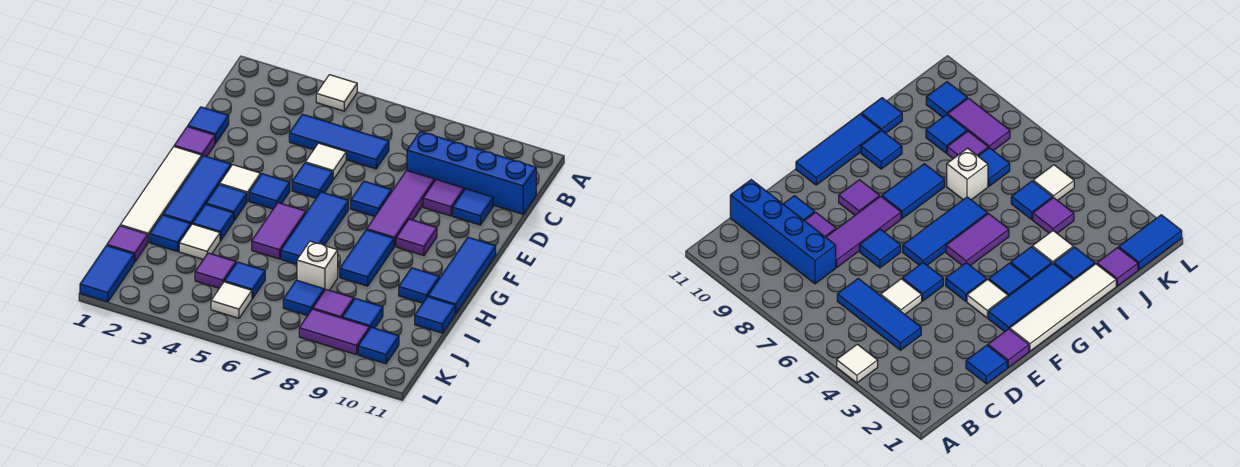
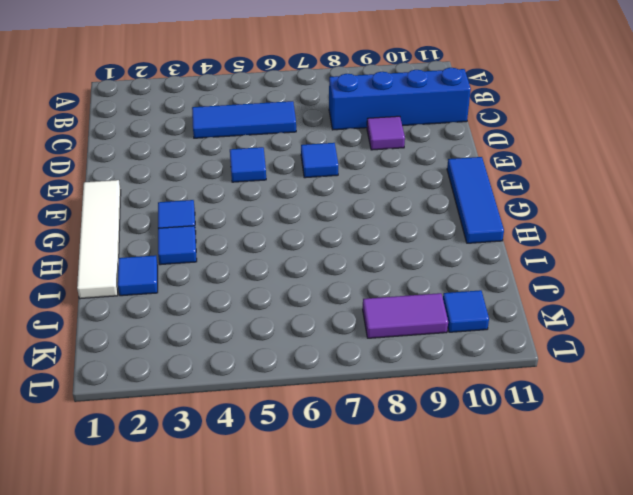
none -> white 1x1 tile [316,75,357,111]
none -> blue 1x1 tile [188,107,229,143]
none -> white 1x1 tile [305,143,346,179]
none -> purple 1x3 tile [367,170,435,247]

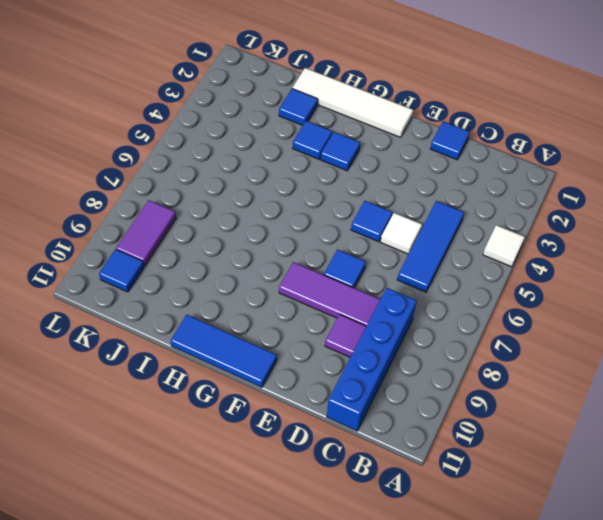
none -> blue 1x1 tile [453,189,493,225]
none -> purple 1x1 tile [174,127,215,157]
none -> blue 1x3 tile [163,156,231,225]
none -> white 1x1 tile [220,165,260,201]

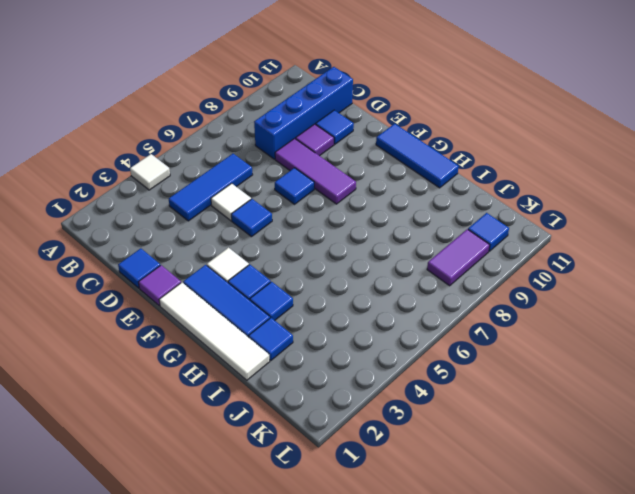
none -> blue 1x1 tile [249,174,290,209]
none -> blue 1x3 tile [281,192,349,264]
none -> purple 1x1 tile [396,219,437,256]
none -> purple 1x2 tile [252,203,306,259]

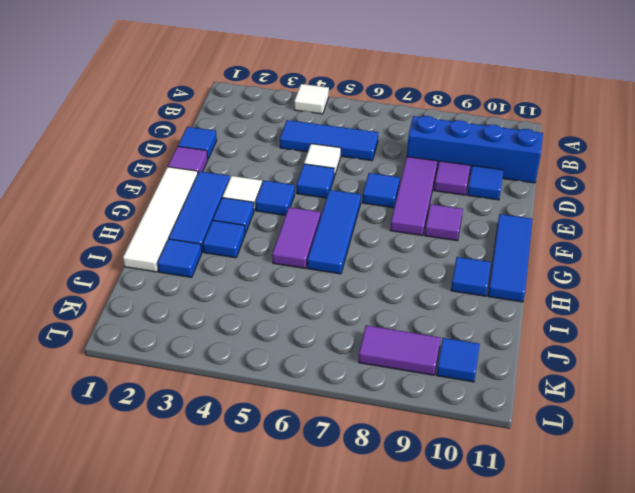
none -> blue 1x2 tile [340,230,394,286]
none -> white 1x1 tile [179,224,220,259]
none -> white 1x1 brick [297,241,338,291]
none -> blue 1x1 tile [415,297,455,333]

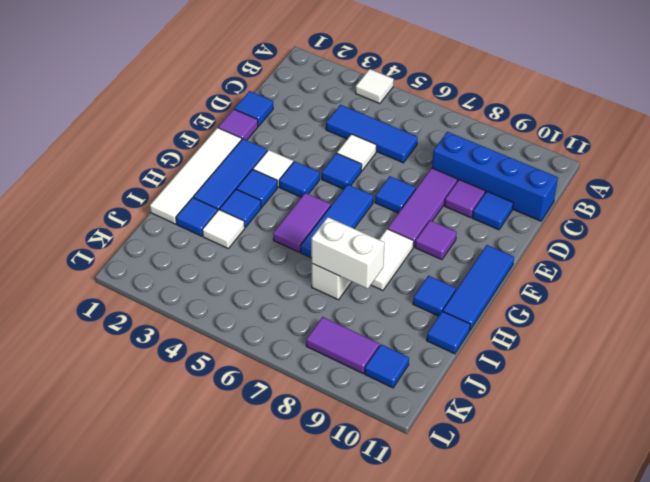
white 1x2 tile [371,229,414,291] -> blue 1x2 tile [340,230,394,286]
white 1x2 brick [311,217,385,289] -> none
none -> purple 1x1 tile [107,226,148,262]
none -> purple 1x1 tile [195,253,236,288]
none -> blue 1x1 tile [225,262,265,299]
none -> blue 1x1 tile [283,280,324,316]

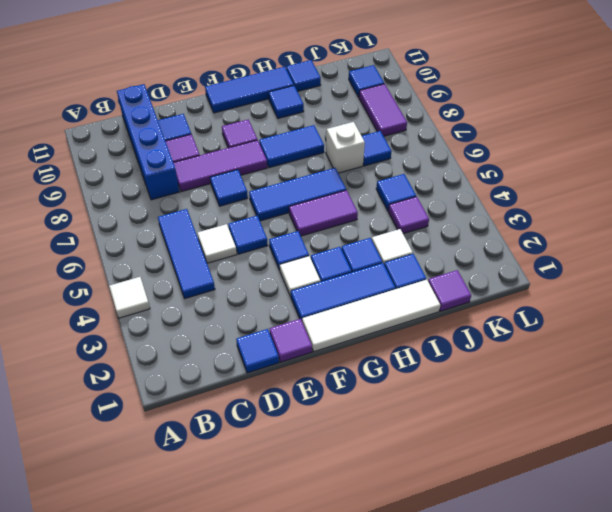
none -> purple 1x1 tile [313,289,354,318]
none -> blue 1x1 tile [342,298,383,328]
none -> blue 1x2 tile [80,246,134,302]
none -> white 1x1 tile [211,282,252,318]

